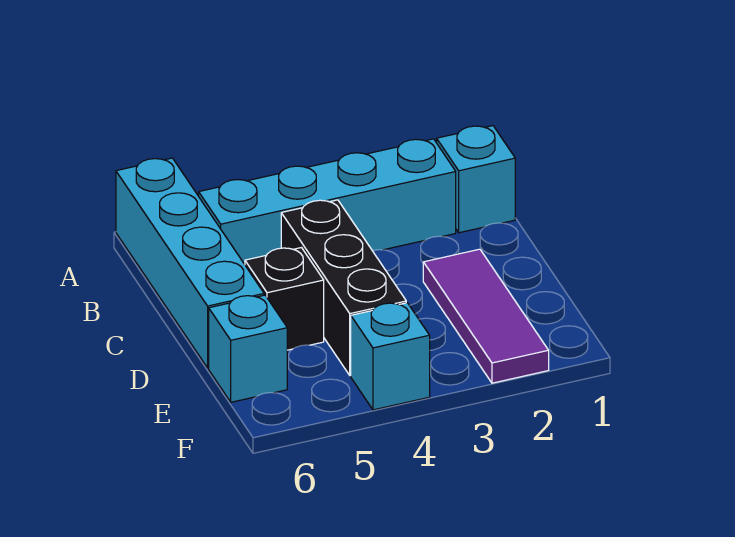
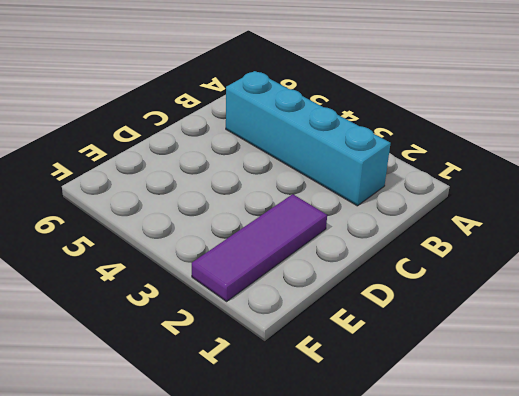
none -> cyan 1x4 brick [116,158,264,368]
none -> cyan 1x1 brick [437,126,515,233]

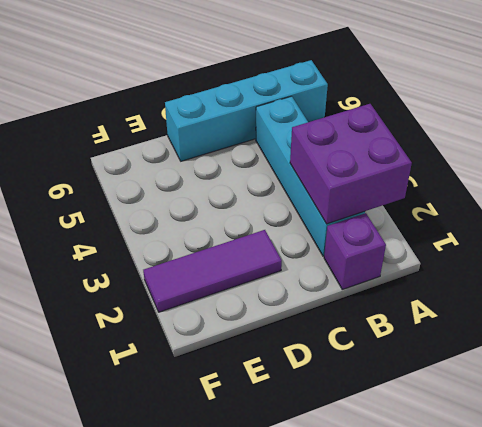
purple 2x2 brick [290,104,412,224] -> none
purple 1x1 brick [324,213,386,289] -> cyan 1x1 brick [437,126,515,233]
none -> black 1x3 brick [281,200,406,376]
none -> black 1x1 brick [245,248,324,350]

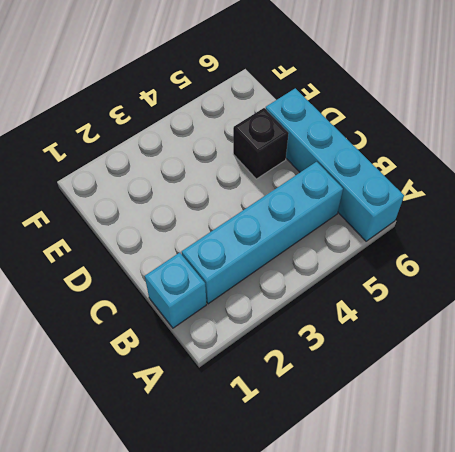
none -> black 1x3 brick [281,200,406,376]
none -> purple 1x3 tile [423,249,549,383]

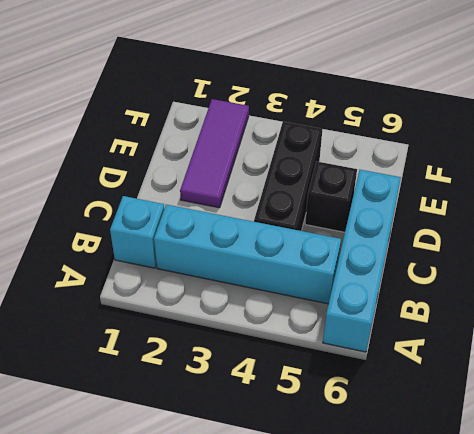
none -> cyan 1x1 brick [209,295,287,402]
none -> cyan 1x1 brick [351,303,430,410]

